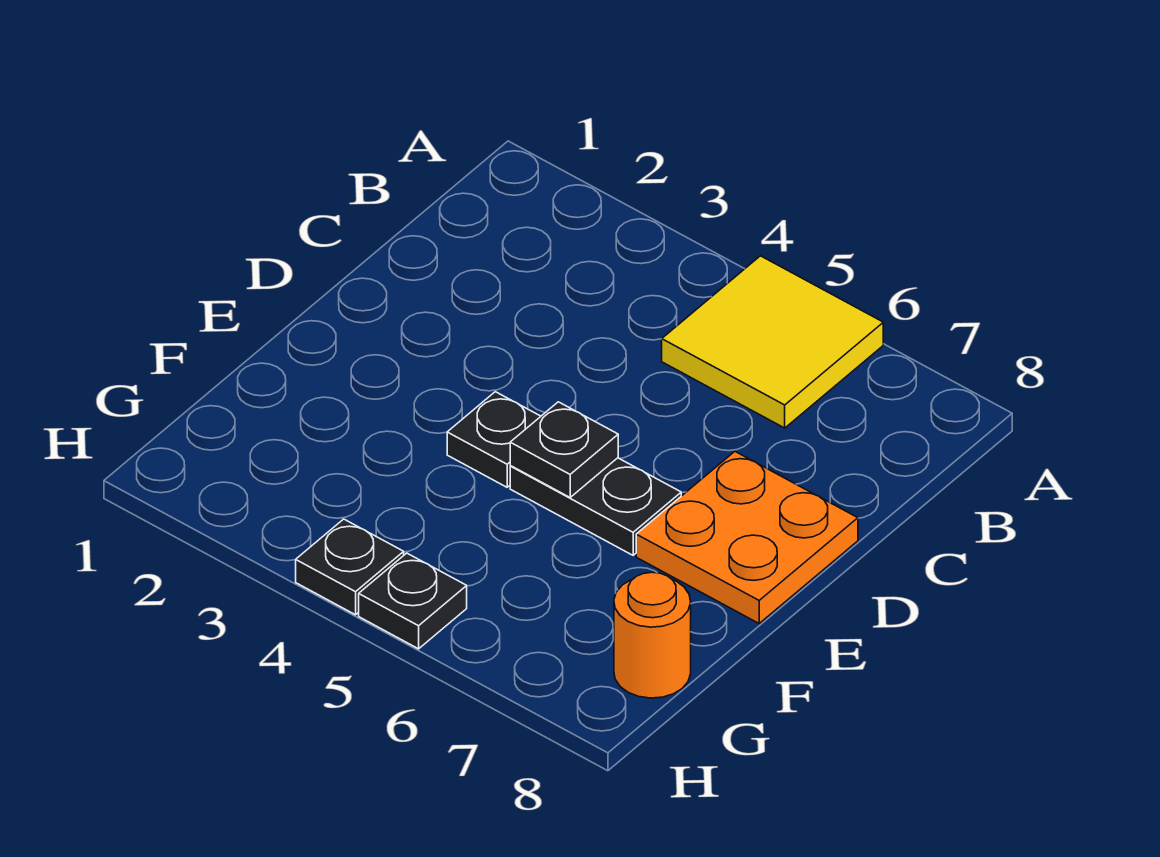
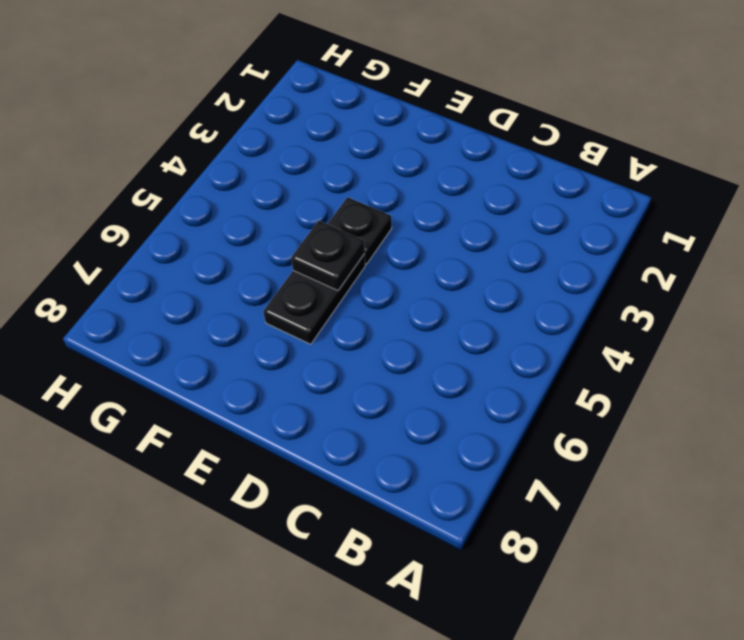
none -> yellow 2x2 tile [662,256,883,428]
none -> orange 2x2 plate [636,452,858,623]

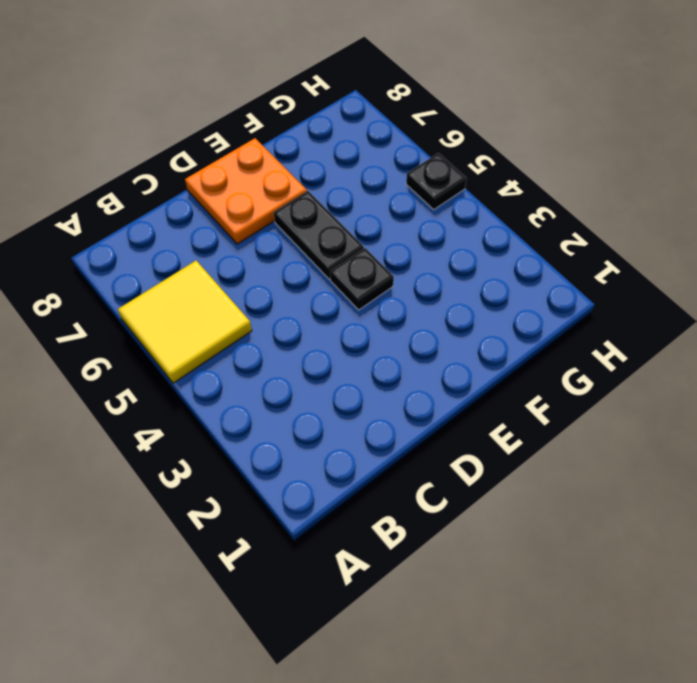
none -> orange 1x1 round brick [614,572,691,698]
none -> black 1x1 plate [296,519,404,615]

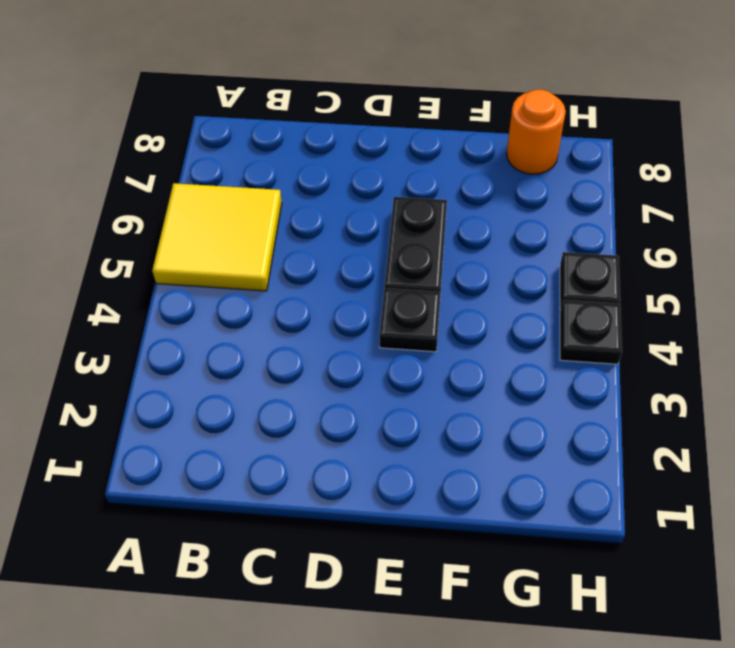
none -> orange 2x2 plate [636,452,858,623]
none -> black 1x1 plate [510,402,618,497]

